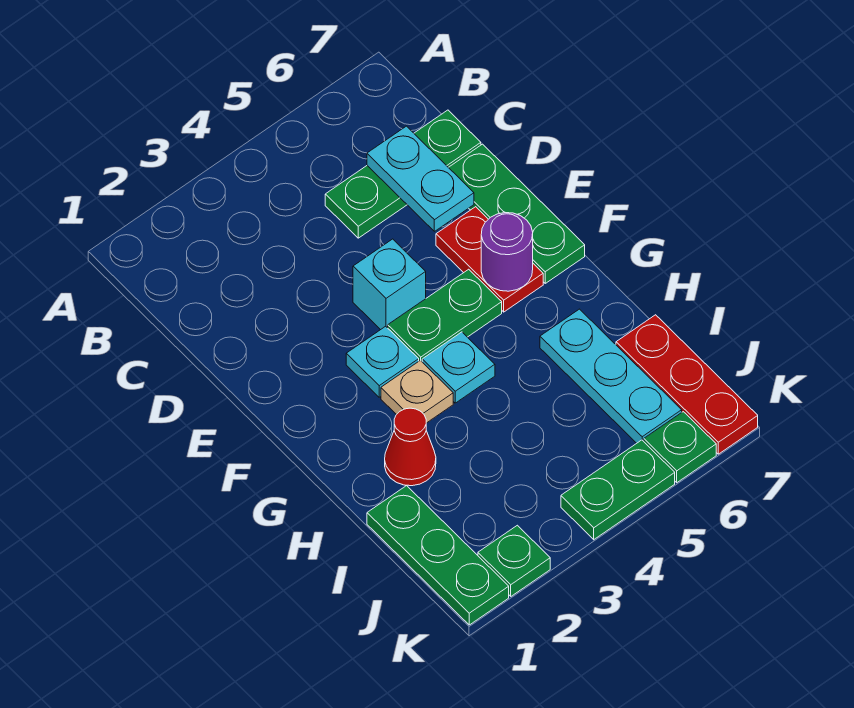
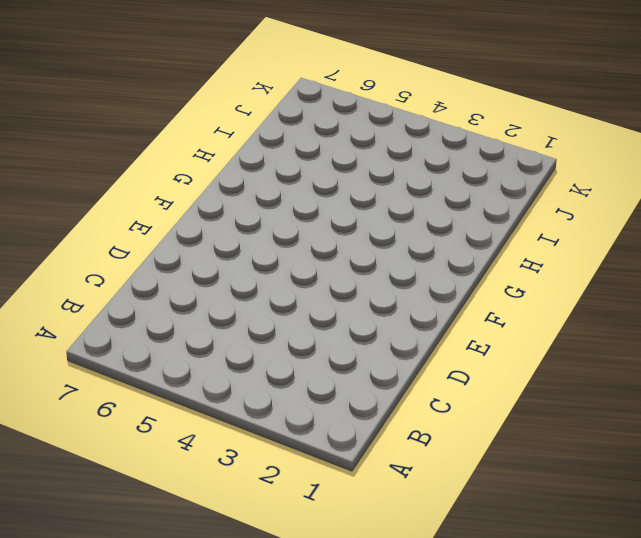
none -> green 1x3 plate [325,110,481,238]
none -> green 1x3 plate [448,144,585,283]
none -> cyan 1x1 brick [353,239,426,330]

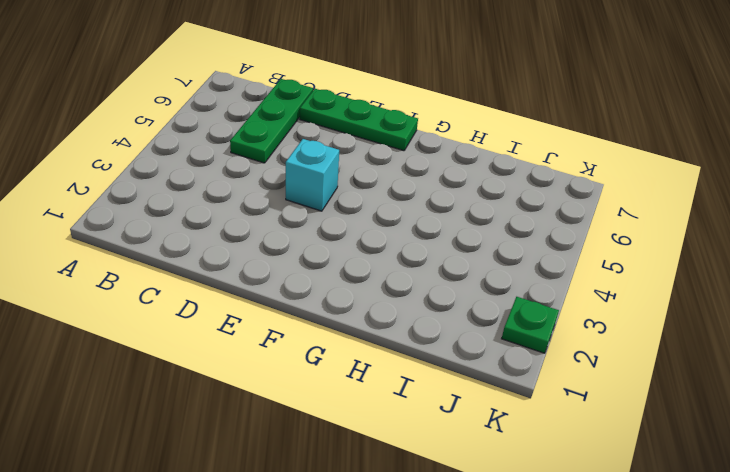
none -> red 1x2 plate [436,207,543,312]
none -> cyan 1x1 plate [346,326,419,397]
none -> green 1x2 plate [388,269,502,361]

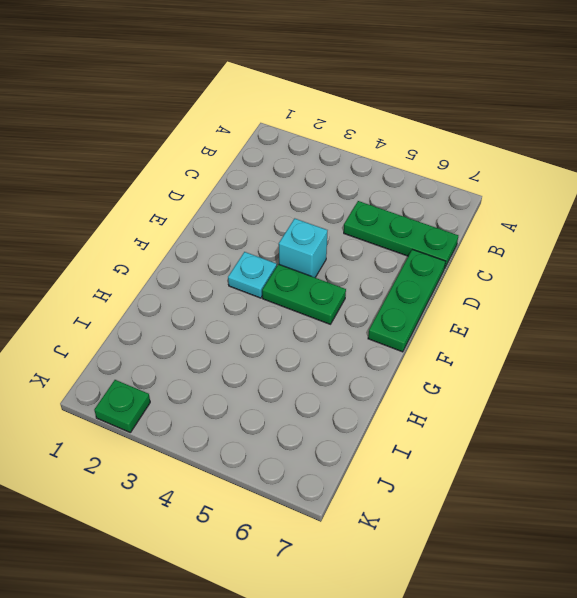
none -> red 1x2 plate [436,207,543,312]
none -> tan 1x1 plate [381,360,453,423]
none -> cyan 1x1 plate [422,332,495,403]

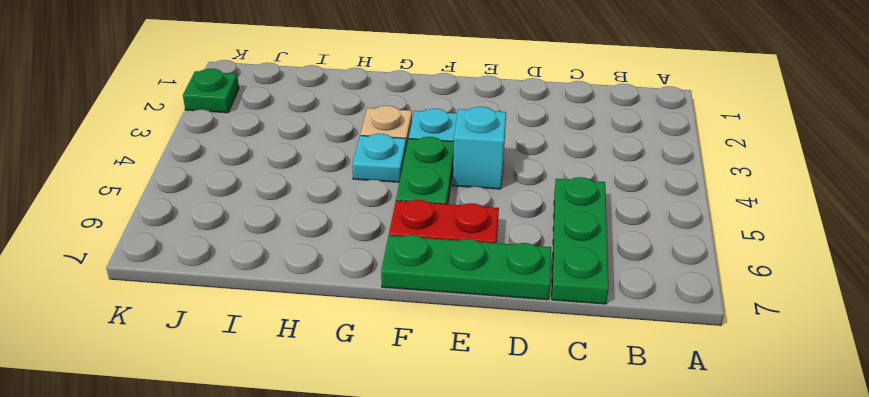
none -> red 1x1 cone [385,408,436,486]
none -> cyan 1x3 plate [540,309,682,443]
none -> green 1x3 plate [367,486,509,625]

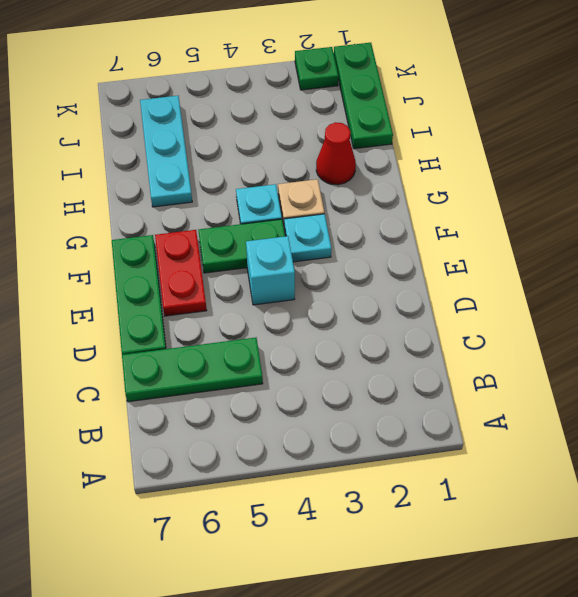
none -> red 1x3 plate [616,315,758,454]
none -> green 1x2 plate [561,440,675,540]
none -> green 1x1 plate [644,412,716,483]

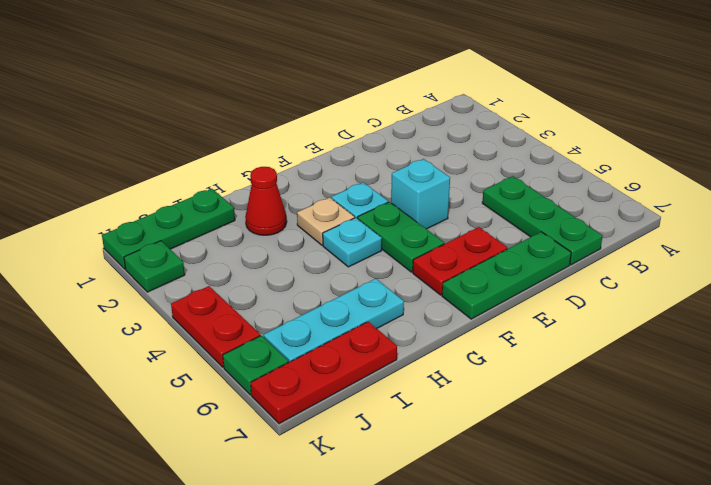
red 1x2 plate [171,286,260,367] -> green 1x2 plate [561,440,675,540]
none -> cyan 1x2 plate [367,126,474,231]
none -> purple 1x1 round brick [481,213,533,291]

